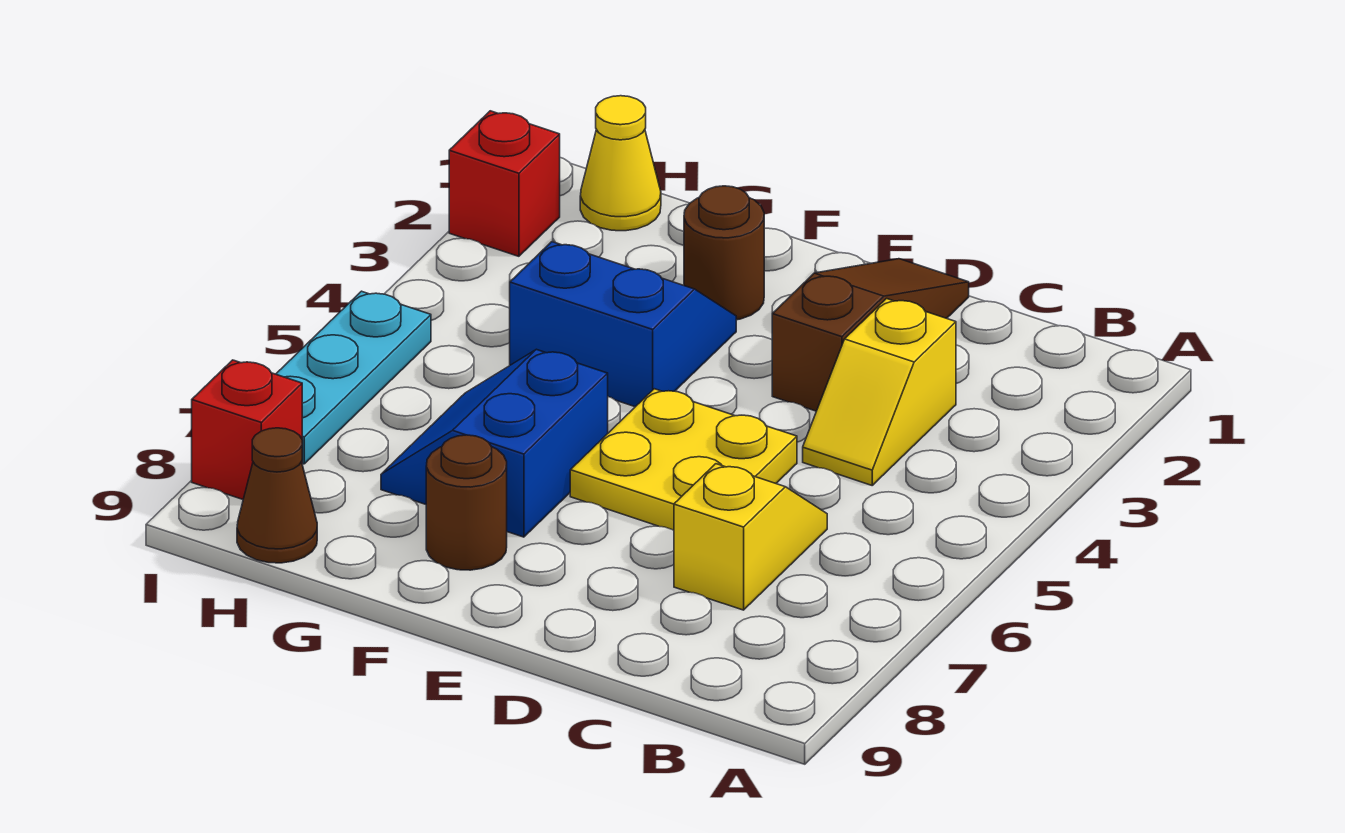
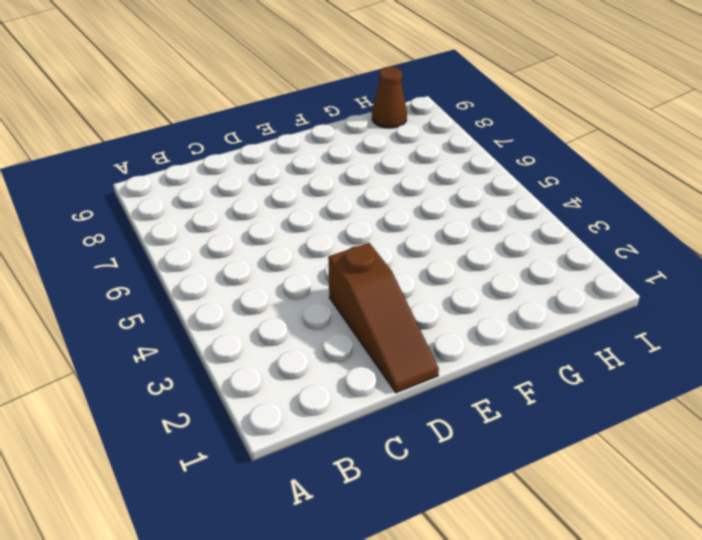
none -> yellow 1x2 slope [803,299,956,485]
none -> yellow 1x2 slope [674,464,827,610]
none -> yellow 2x2 plate [570,389,797,530]

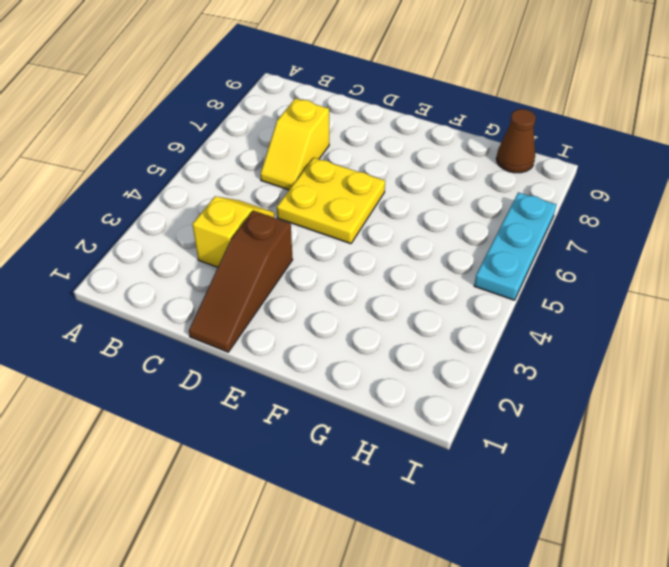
none -> brown 1x1 round brick [684,186,764,320]
none -> blue 2x2 slope [510,242,736,407]
none -> blue 2x2 slope [381,349,608,537]

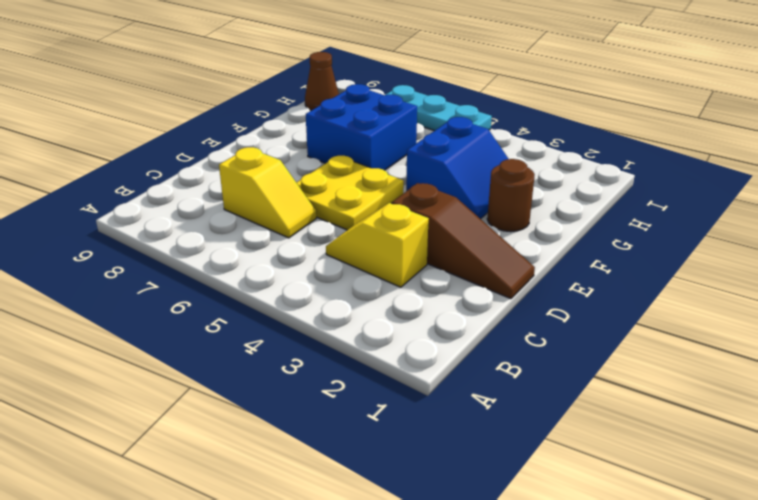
blue 2x2 brick [306,84,417,170] -> blue 2x2 slope [381,349,608,537]
none -> brown 1x1 round brick [426,435,507,570]
none -> yellow 1x1 cone [580,96,661,231]
none -> red 1x1 brick [449,111,560,256]

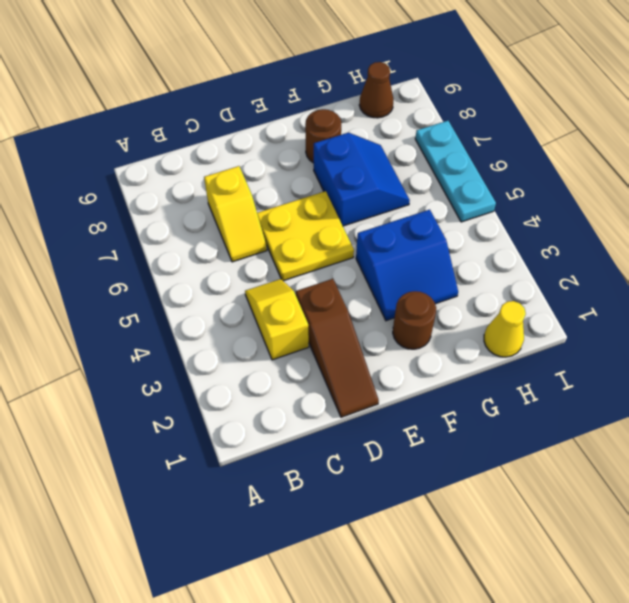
none -> red 1x1 brick [449,111,560,256]
none -> red 1x1 brick [192,360,302,499]

